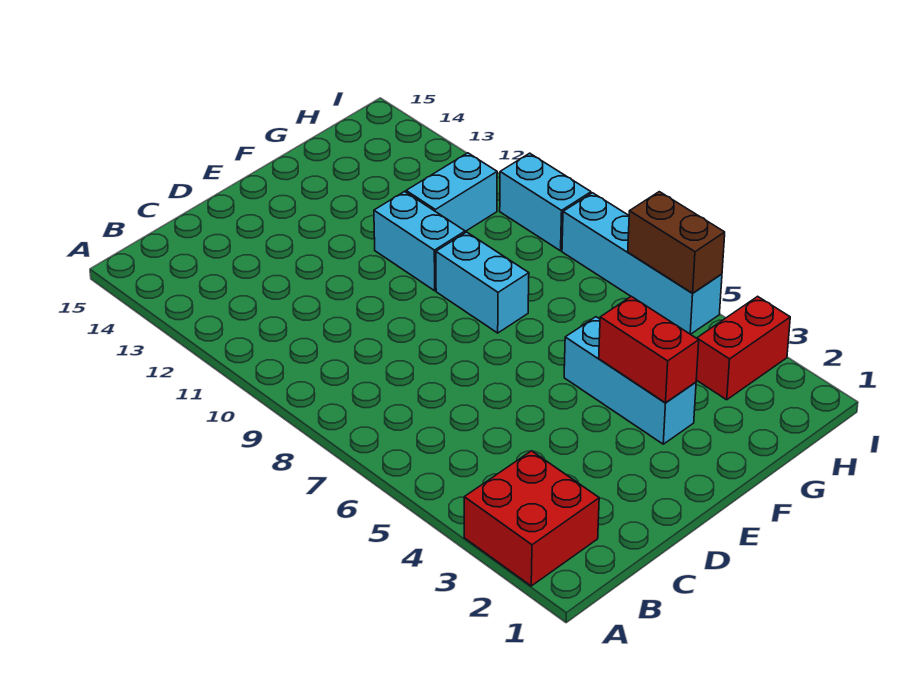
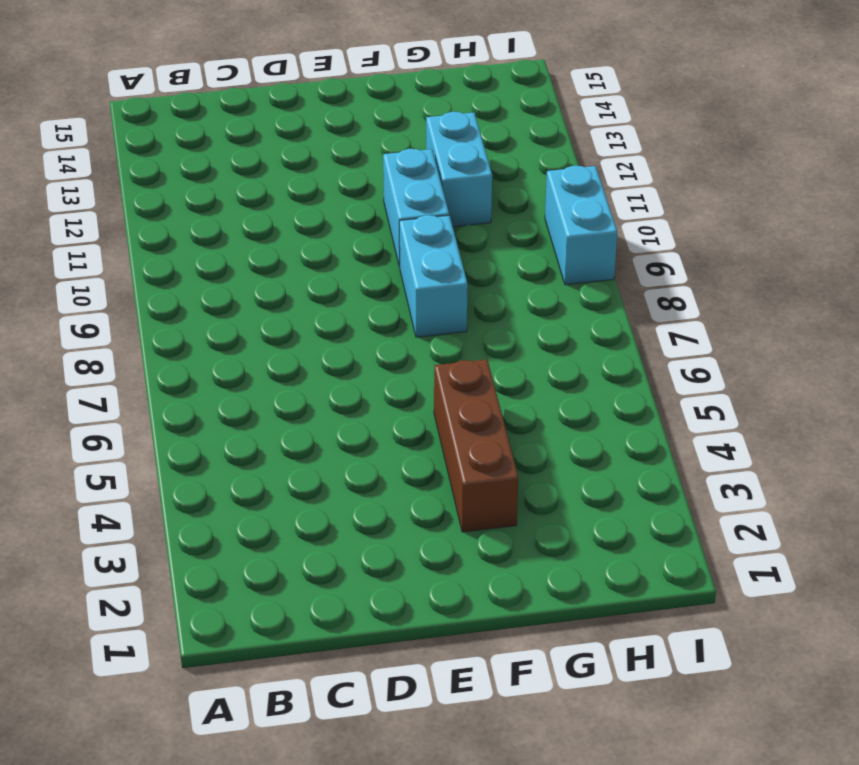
brown 1x3 brick [434,359,518,532] -> cyan 1x3 brick [564,317,696,444]
cyan 1x2 brick [426,112,492,227] -> cyan 1x2 brick turned to [406,153,497,231]
none -> red 2x2 brick [464,451,599,586]
none -> red 1x2 brick [696,296,790,400]

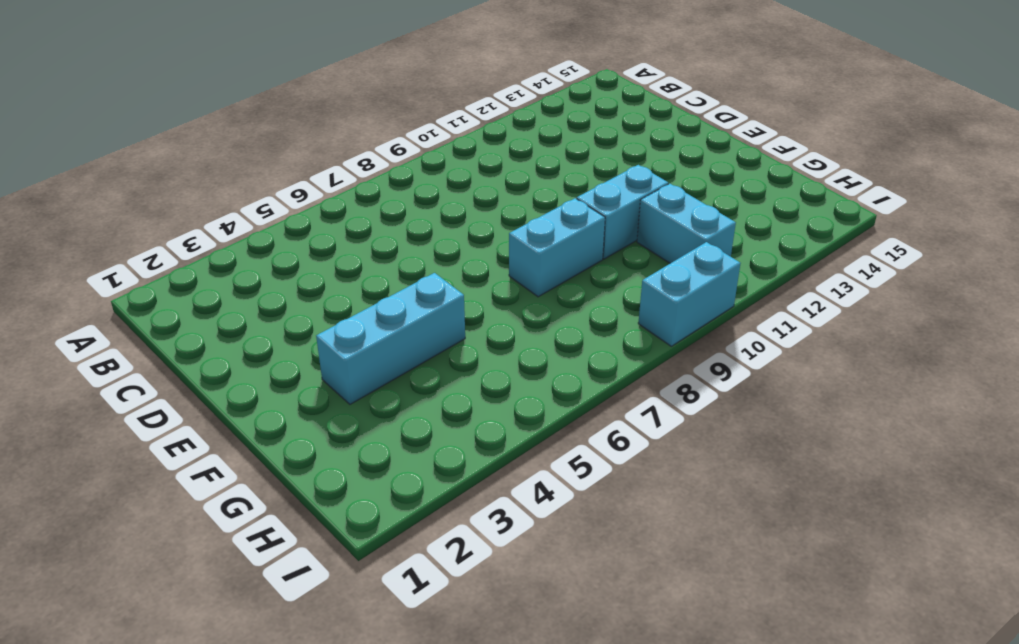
none -> red 2x2 brick [464,451,599,586]
none -> red 1x2 brick [696,296,790,400]

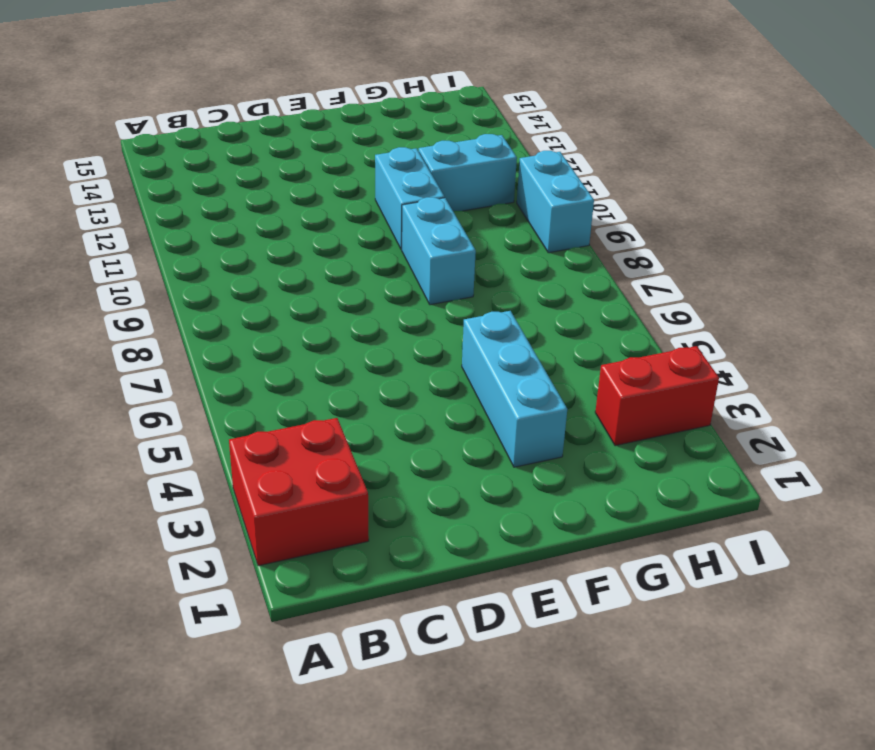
none -> cyan 1x4 brick [562,193,722,334]
none -> red 1x2 brick [599,296,699,403]

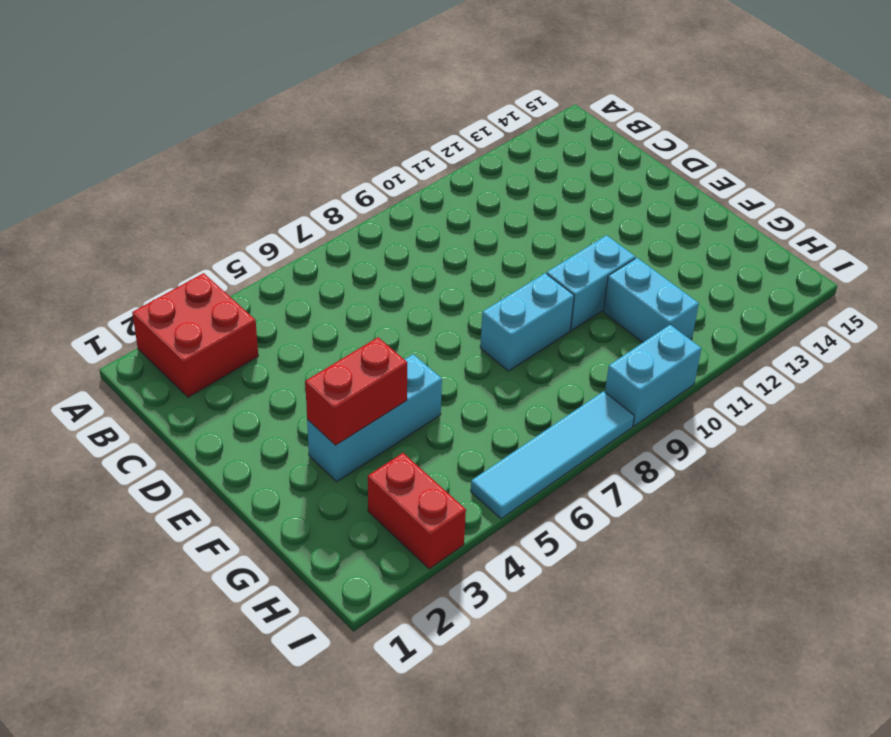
cyan 1x4 tile [471,391,634,519] -> cyan 1x4 brick [562,193,722,334]
none -> brown 1x2 brick [628,192,725,293]

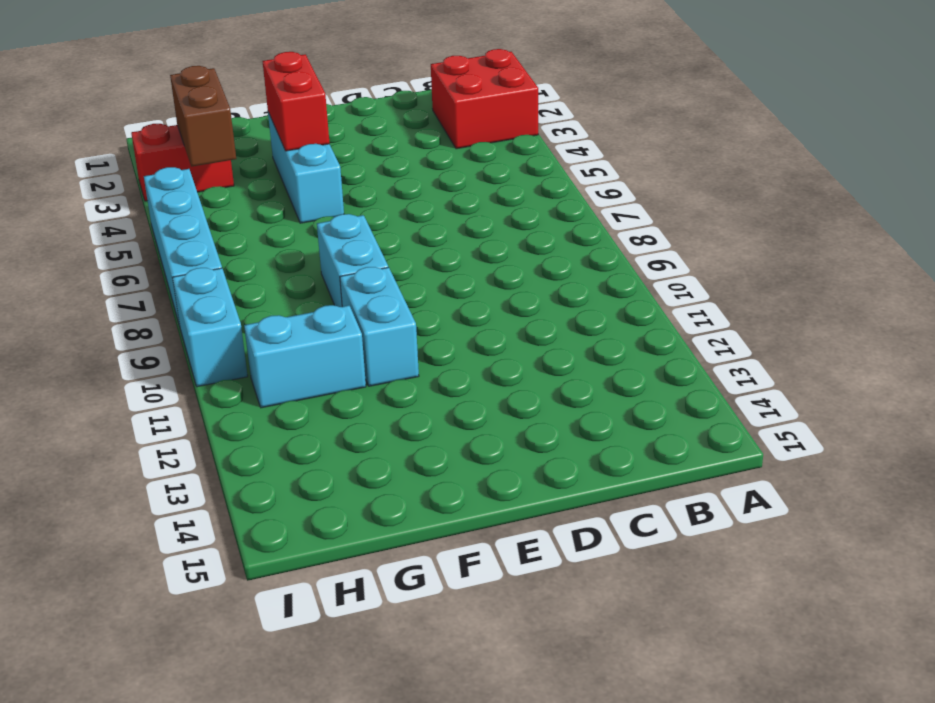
brown 1x2 brick [170,66,236,167] -> brown 1x2 brick moved to [628,192,725,293]

